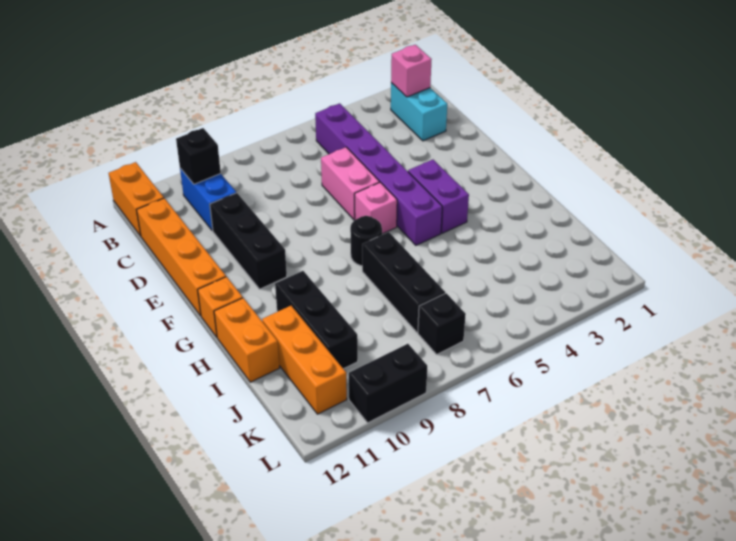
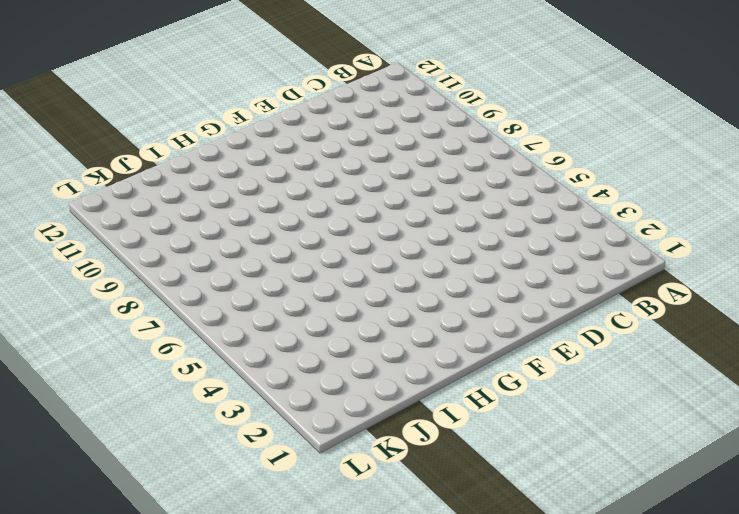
none -> orange 1x2 brick [109,162,164,236]
none -> cyan 1x2 brick [391,83,447,141]
none -> purple 1x6 brick [315,103,442,245]

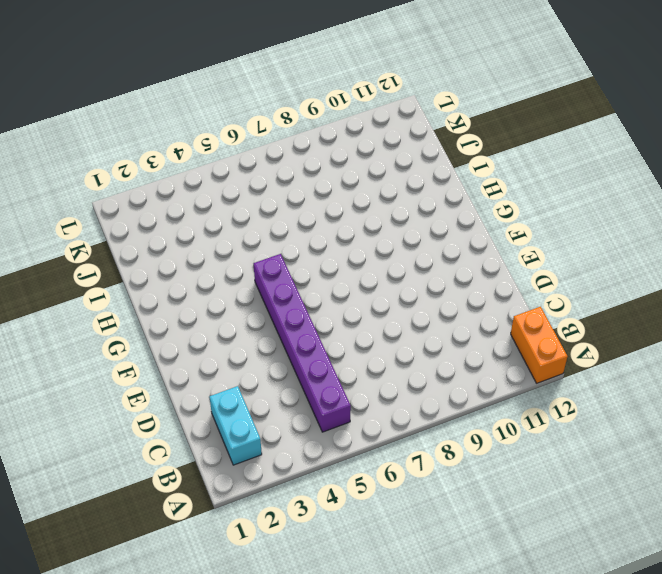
none -> blue 1x2 brick [180,168,236,231]
none -> orange 1x4 brick [137,198,226,316]
none -> pink 1x2 brick [321,147,380,220]

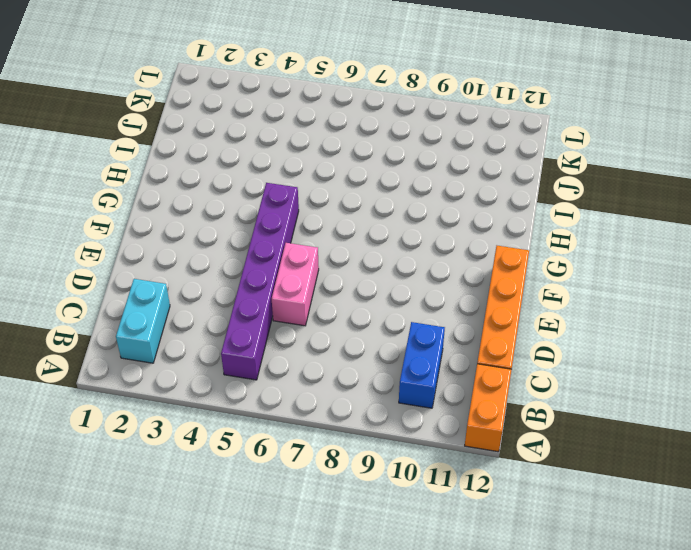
none -> black 1x3 brick [210,193,287,289]
none -> purple 1x2 brick [408,160,469,233]
none -> pink 1x1 brick [355,182,397,234]

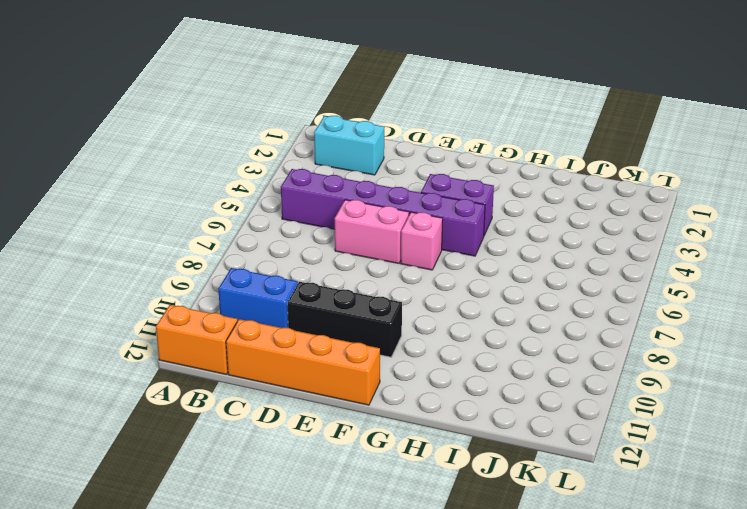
none -> black 1x1 round brick [350,216,382,266]
none -> orange 1x1 brick [198,277,243,337]
none -> black 1x3 brick [362,232,445,332]

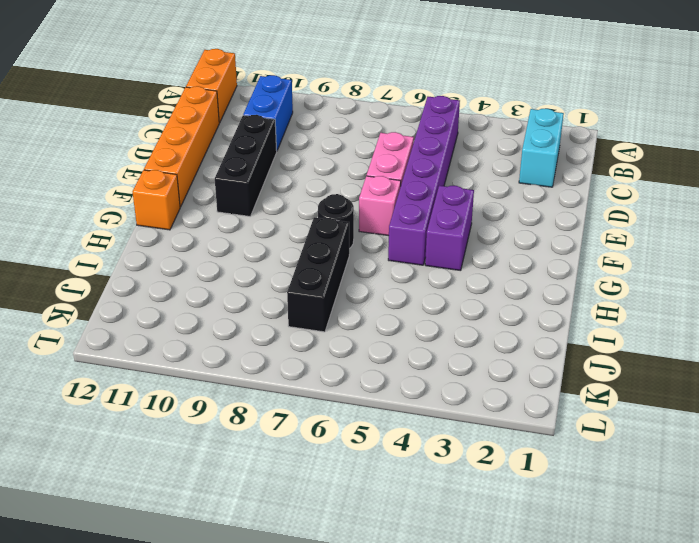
none -> black 1x3 brick [275,271,358,369]
none -> orange 1x2 brick [214,298,280,382]
none -> orange 1x3 brick [262,306,347,414]

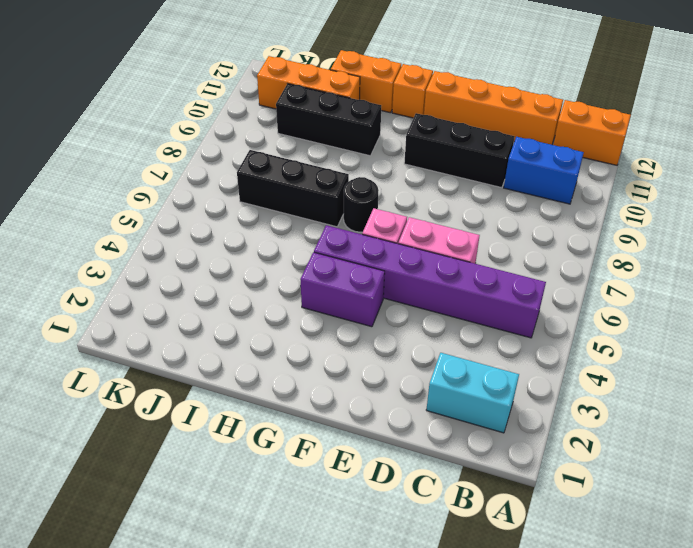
none -> black 1x1 brick [418,293,466,354]
none -> black 1x2 brick [349,344,427,423]
none -> pink 1x1 brick [391,45,432,97]

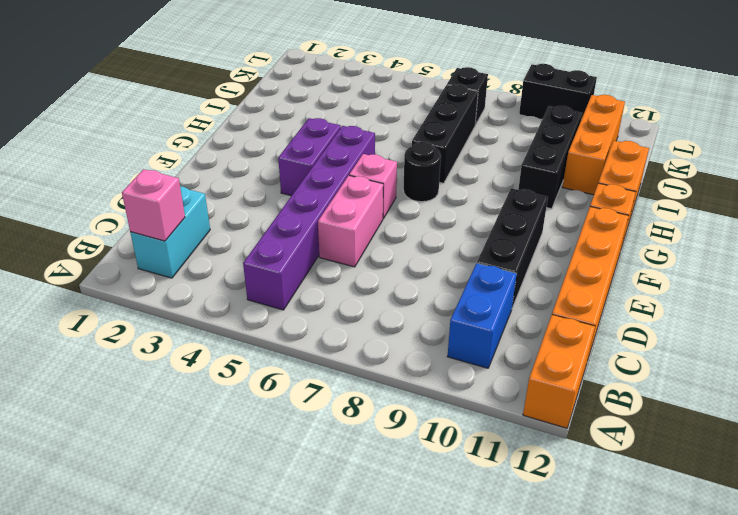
none -> black 1x1 brick [176,128,221,184]

